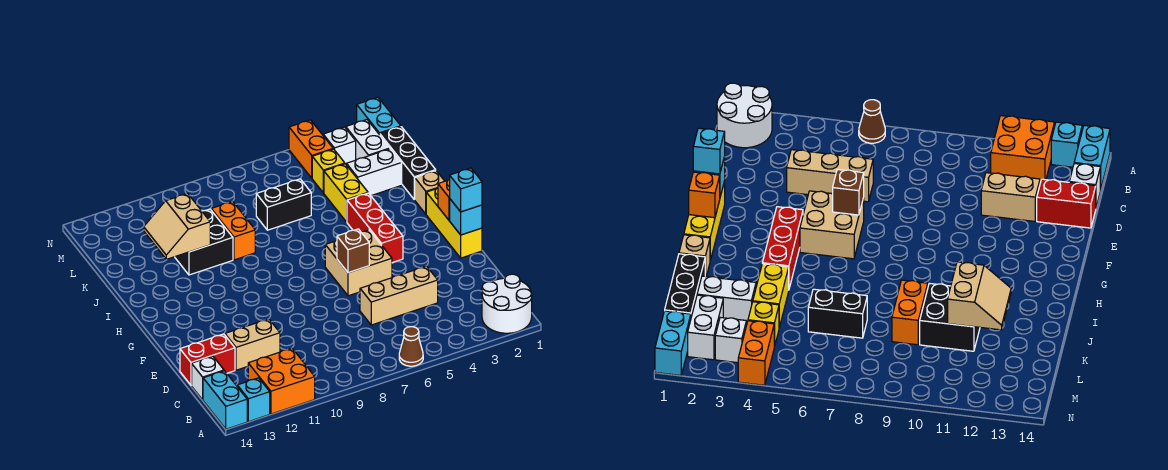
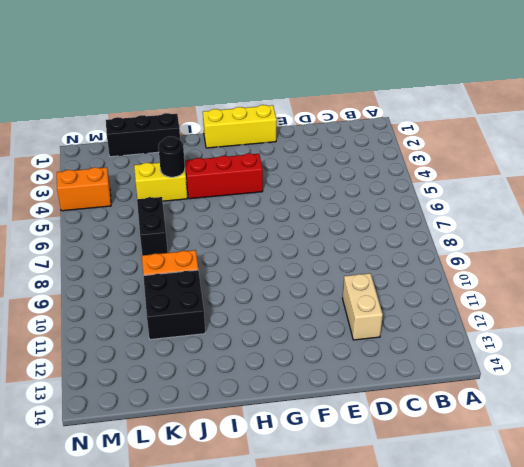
black 1x1 round brick [158,137,185,177] -> none
none -> white 2x2 round brick [482,274,532,333]
none -> brown 1x1 cone [399,327,423,366]
none -> orange 2x2 brick [248,348,315,414]

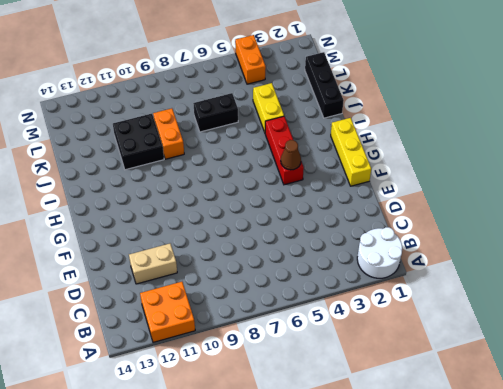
brown 1x1 cone [281,140,301,170] -> brown 1x1 cone moved to [399,327,423,366]
none -> cyan 1x1 brick [237,378,270,422]
none -> cyan 1x2 brick [203,371,247,429]
none -> white 1x1 brick [192,356,224,400]

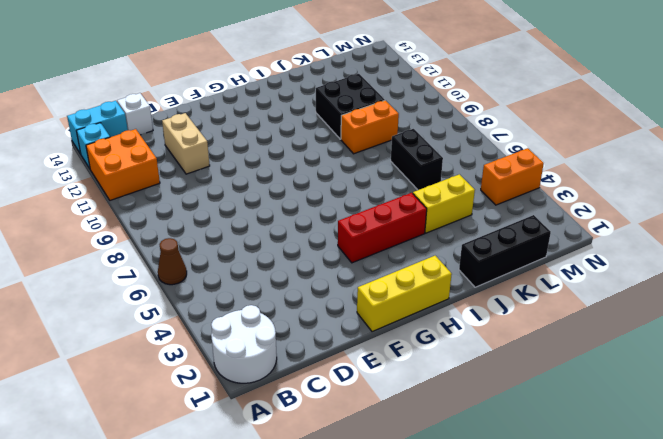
none -> tan 1x3 brick [360,266,438,325]
none -> red 1x2 brick [180,334,235,385]
none -> tan 2x2 brick [325,230,392,296]

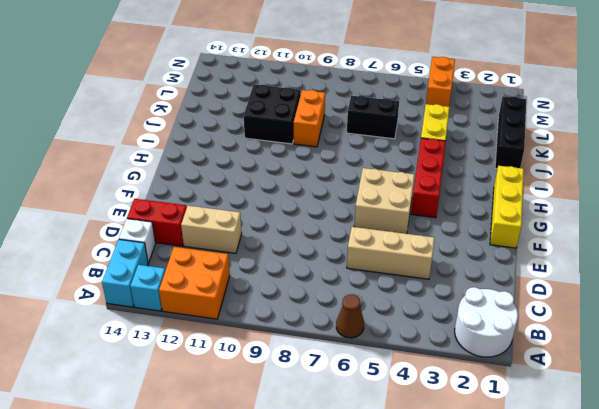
none -> tan 1x1 brick [414,171,444,214]
none -> white 1x2 brick [346,149,402,196]
none -> white 1x2 brick [346,120,390,160]

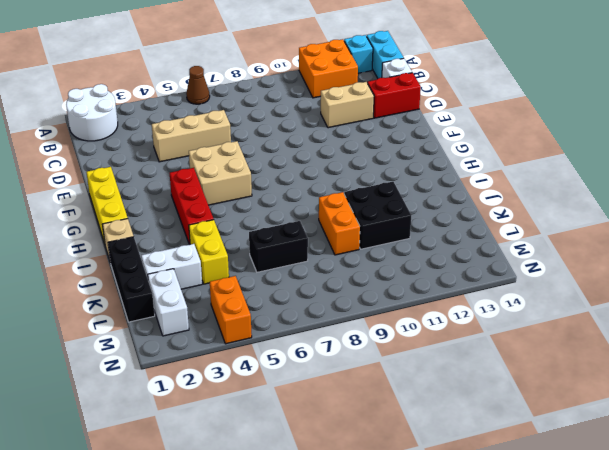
none -> yellow 1x1 brick [312,149,345,193]
none -> cyan 1x2 brick [357,97,401,135]
none -> white 1x1 brick [323,127,356,164]

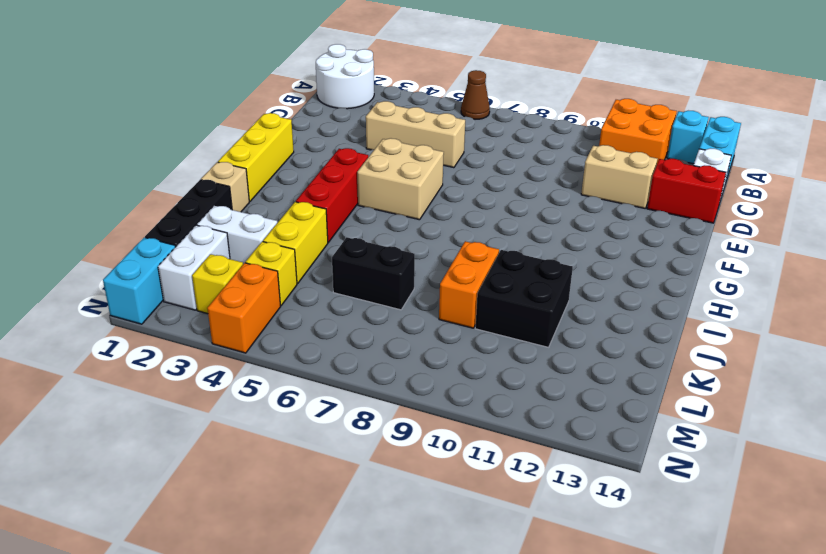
yellow 1x1 brick [192,254,243,314] -> white 1x1 brick [323,127,356,164]
none -> cyan 1x1 brick [450,199,482,235]
none -> brown 1x1 brick [337,229,369,273]
none -> orange 1x1 brick [438,179,450,220]

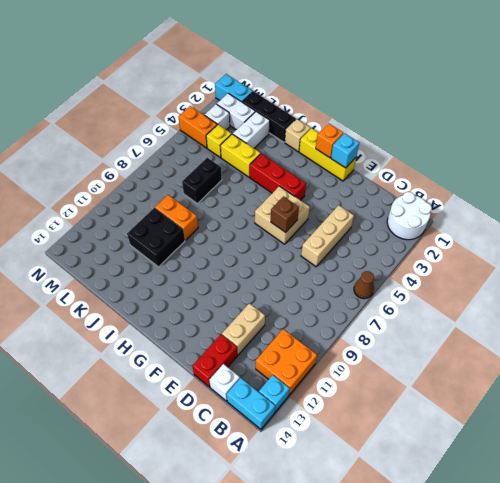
none -> tan 2x2 slope [144,193,210,259]
none -> cyan 1x1 brick [450,168,482,212]

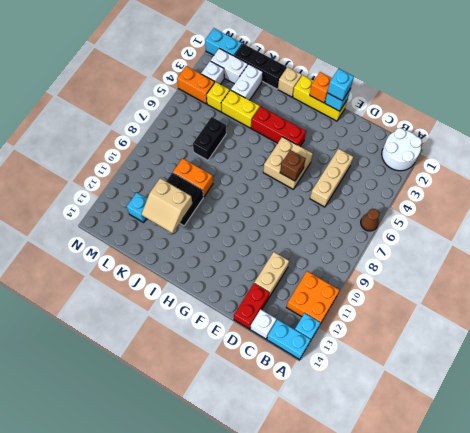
cyan 1x1 brick [127,193,147,222] -> none

